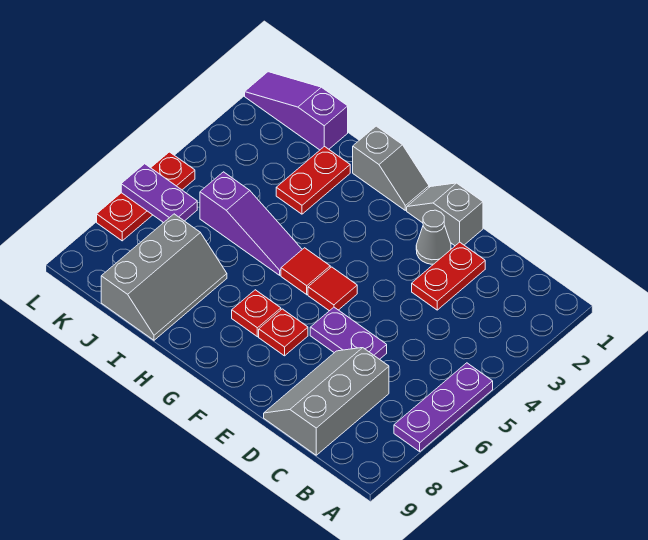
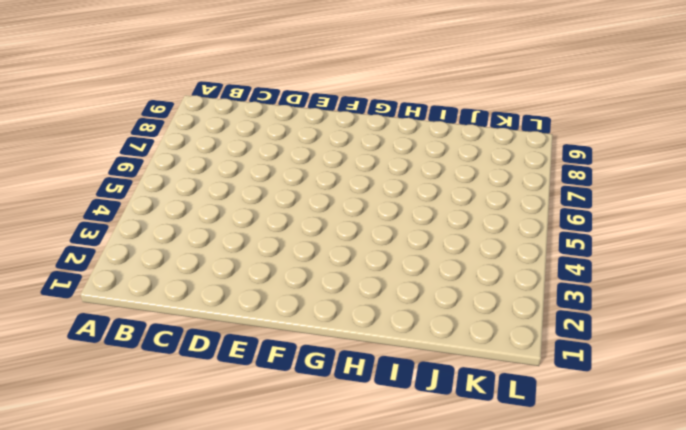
none -> purple 1x3 plate [394,363,493,451]
none -> grey 2x3 slope [264,348,389,455]
none -> red 1x2 plate [412,242,485,310]

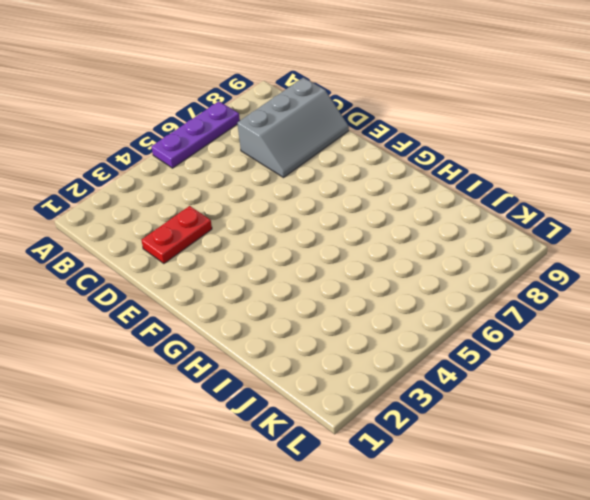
none -> purple 1x2 plate [310,307,387,359]
none -> grey 1x2 slope [407,183,483,246]
none -> grey 1x1 cone [416,210,451,264]

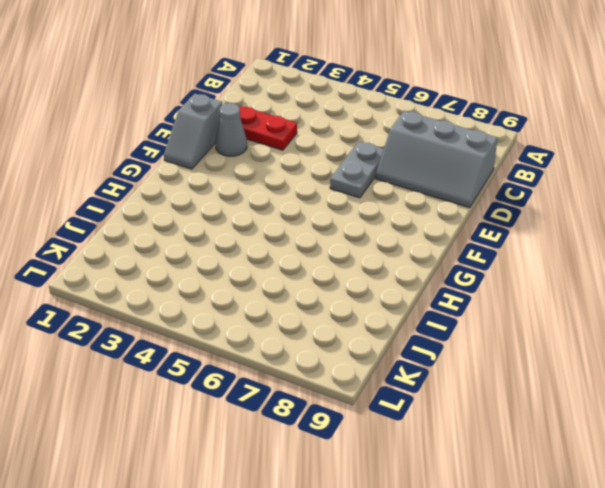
grey 1x2 plate [330,141,384,198] -> purple 1x2 plate [310,307,387,359]
none -> purple 1x3 plate [394,363,493,451]
none -> red 1x1 tile [308,267,357,311]
none -> red 1x1 plate [259,309,308,356]

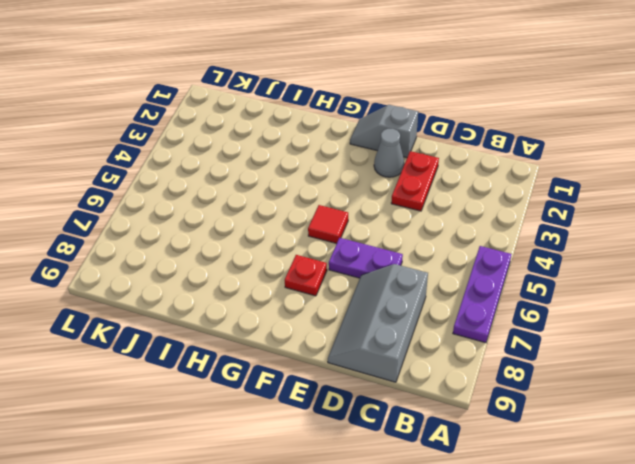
none -> grey 1x2 slope [353,126,429,210]
none -> red 1x1 tile [281,248,330,295]
none -> red 1x1 plate [232,290,281,337]

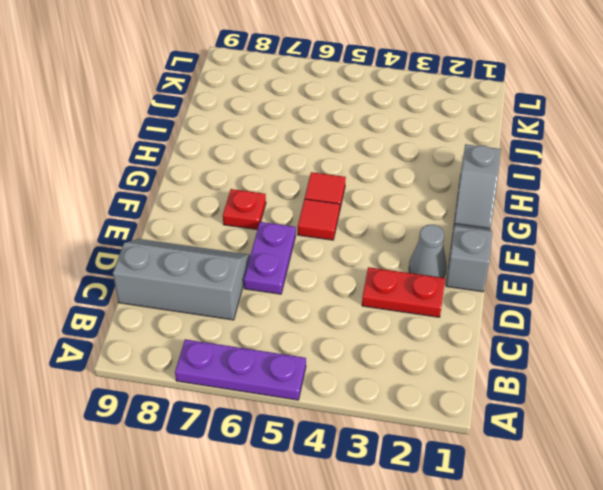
none -> red 1x1 plate [232,290,281,337]
none -> purple 1x3 slope [200,172,302,275]
none -> red 1x2 plate [276,146,350,214]

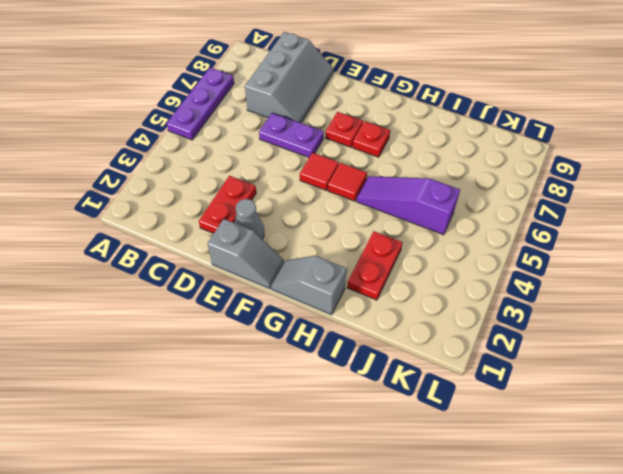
none -> grey 2x3 slope [101,214,227,340]
none -> purple 1x3 slope [245,72,348,150]
none -> red 1x3 plate [97,152,195,241]

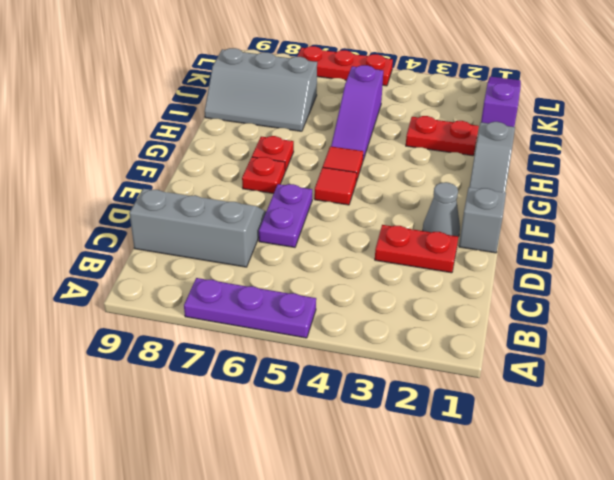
none -> purple 1x2 plate [121,164,197,223]

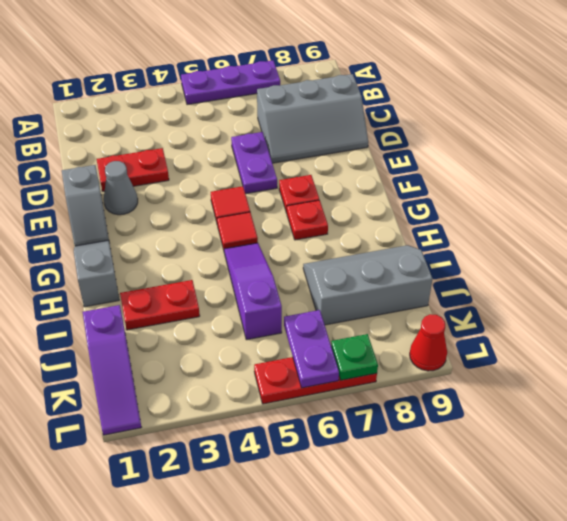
green 1x1 plate [331,334,378,380] -> none
red 1x1 cone [410,314,447,371] -> none

